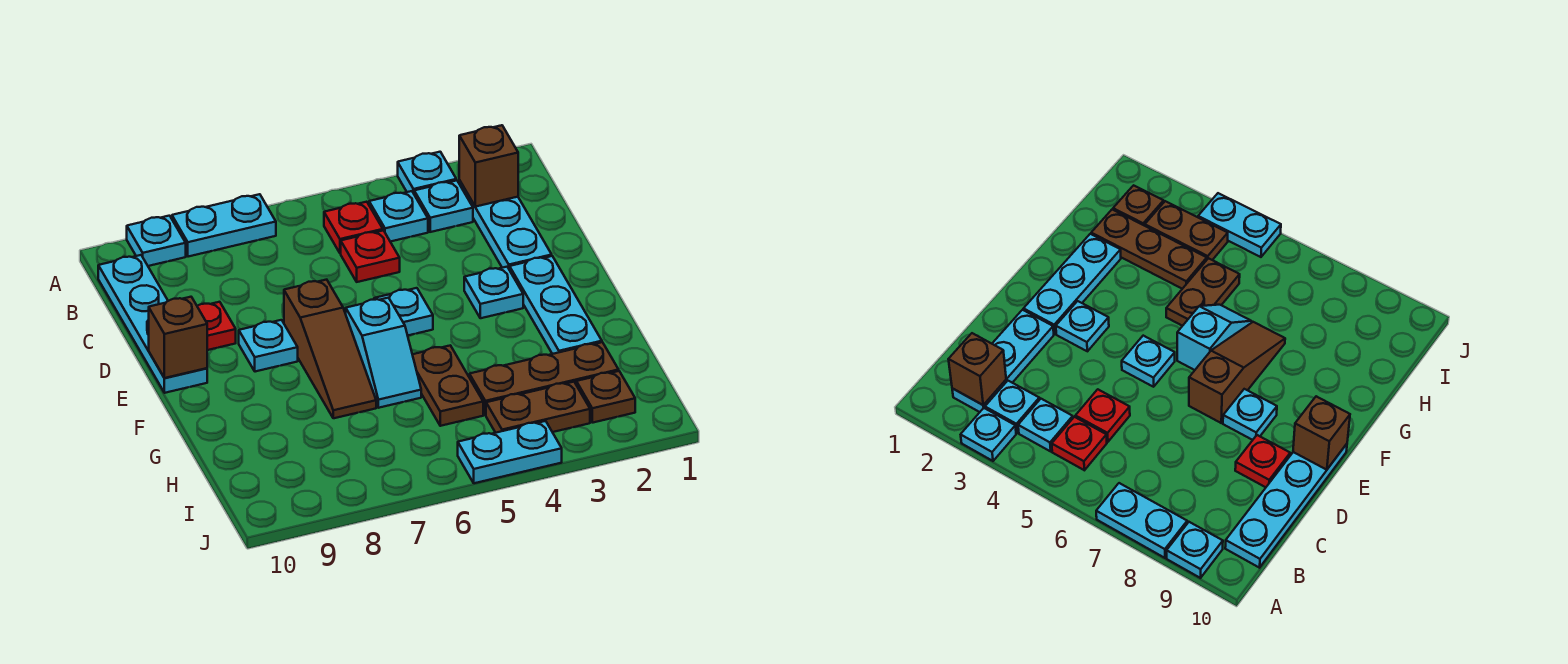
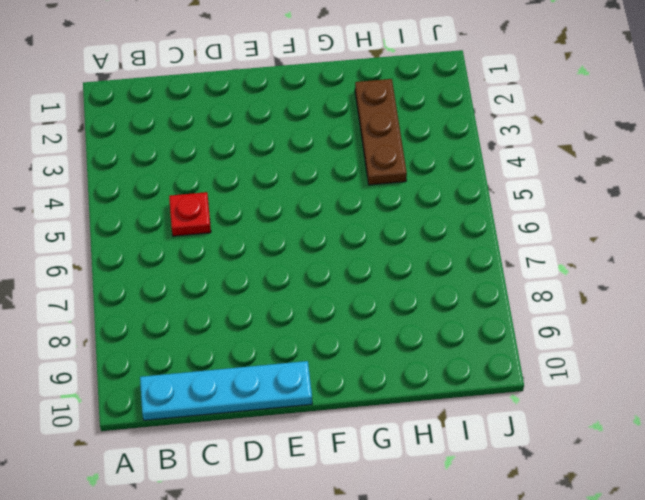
none -> cyan 1x1 plate [398,152,456,193]
none -> cyan 1x2 plate [172,194,276,257]
none -> cyan 1x1 plate [127,216,186,266]

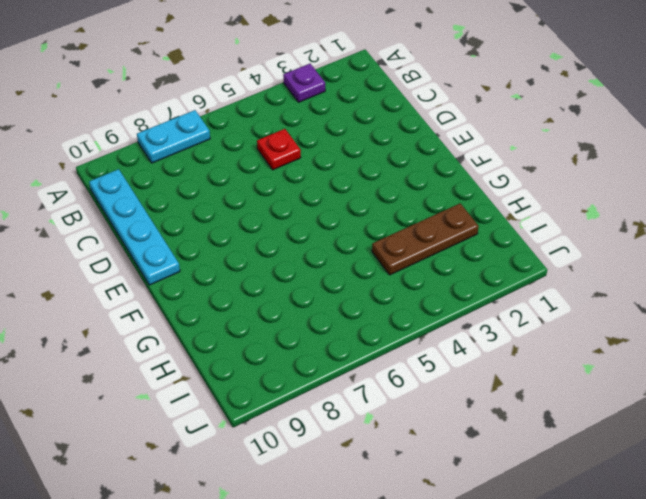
purple 1x1 plate [283,64,325,102] -> cyan 1x1 plate [398,152,456,193]
none -> cyan 1x1 plate [127,216,186,266]
none -> cyan 1x3 plate [459,180,552,270]
none -> cyan 1x1 plate [414,180,473,232]

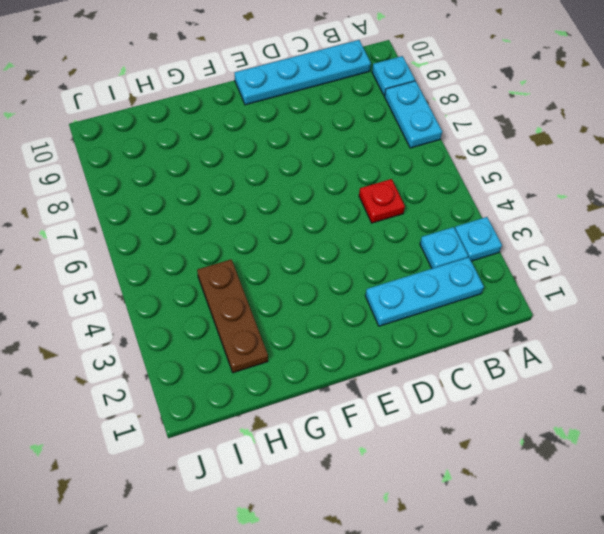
none -> cyan 1x1 plate [369,191,428,242]
none -> red 1x1 plate [324,202,383,253]
none -> red 1x1 plate [197,302,236,350]

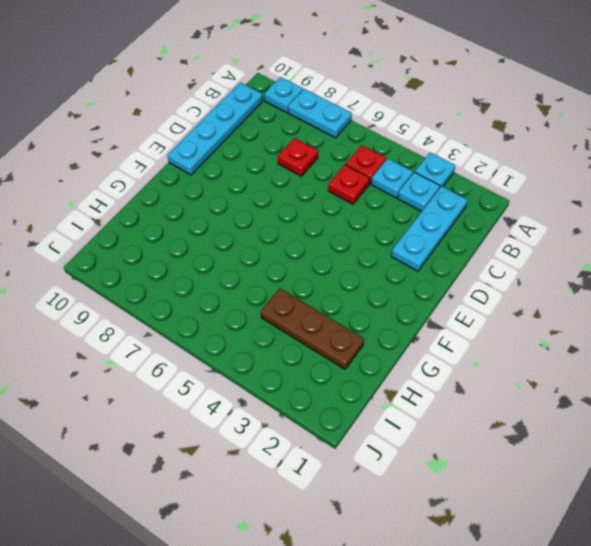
red 1x1 plate [277,138,318,176] -> red 1x1 plate moved to [197,302,236,350]
none -> cyan 1x3 plate [510,256,602,354]
none -> cyan 1x1 plate [464,267,523,318]
none -> cyan 1x1 plate [374,288,433,335]

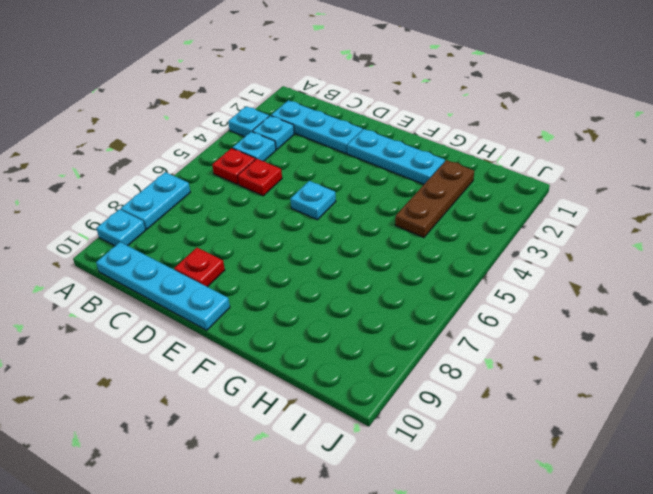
none -> cyan 1x1 plate [464,267,523,318]
none -> brown 1x3 slope [284,280,376,418]
none -> cyan 1x1 plate [239,320,298,372]

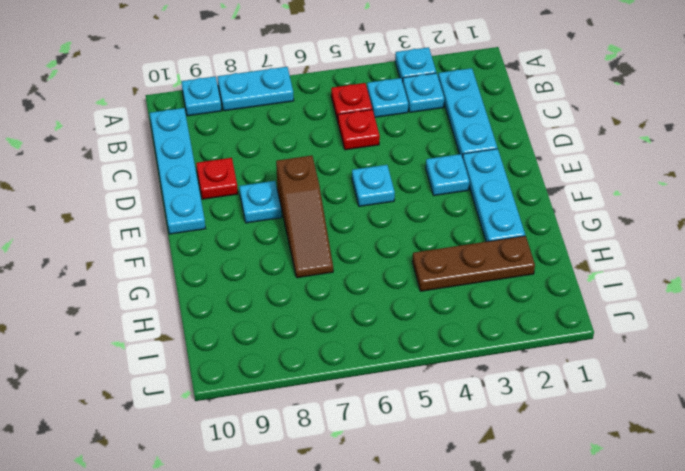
none -> cyan 1x2 slope [346,298,421,408]
none -> brown 1x2 plate [412,345,483,426]
none -> brown 1x1 plate [576,371,635,423]

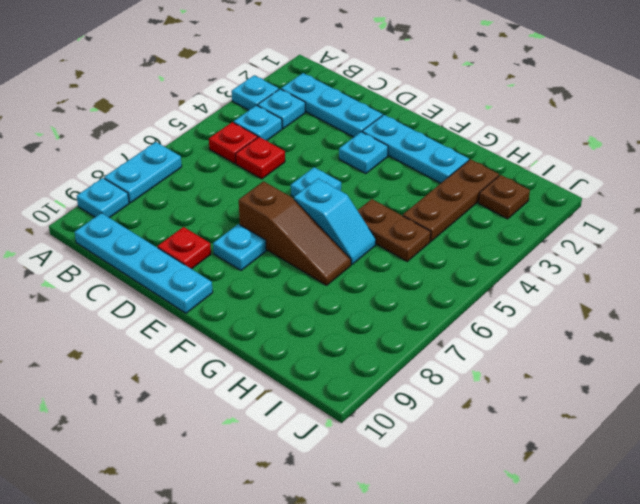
none -> brown 1x2 plate [486,382,590,433]
none -> cyan 1x2 plate [458,421,562,483]
none -> brown 1x1 brick [459,125,518,207]

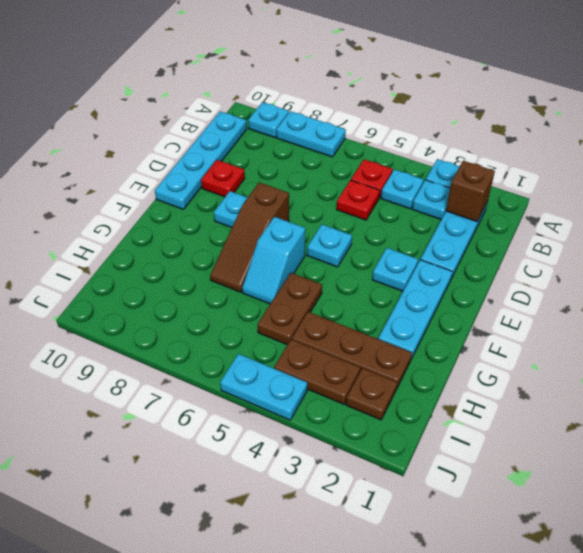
none -> brown 1x1 brick [149,297,207,378]

